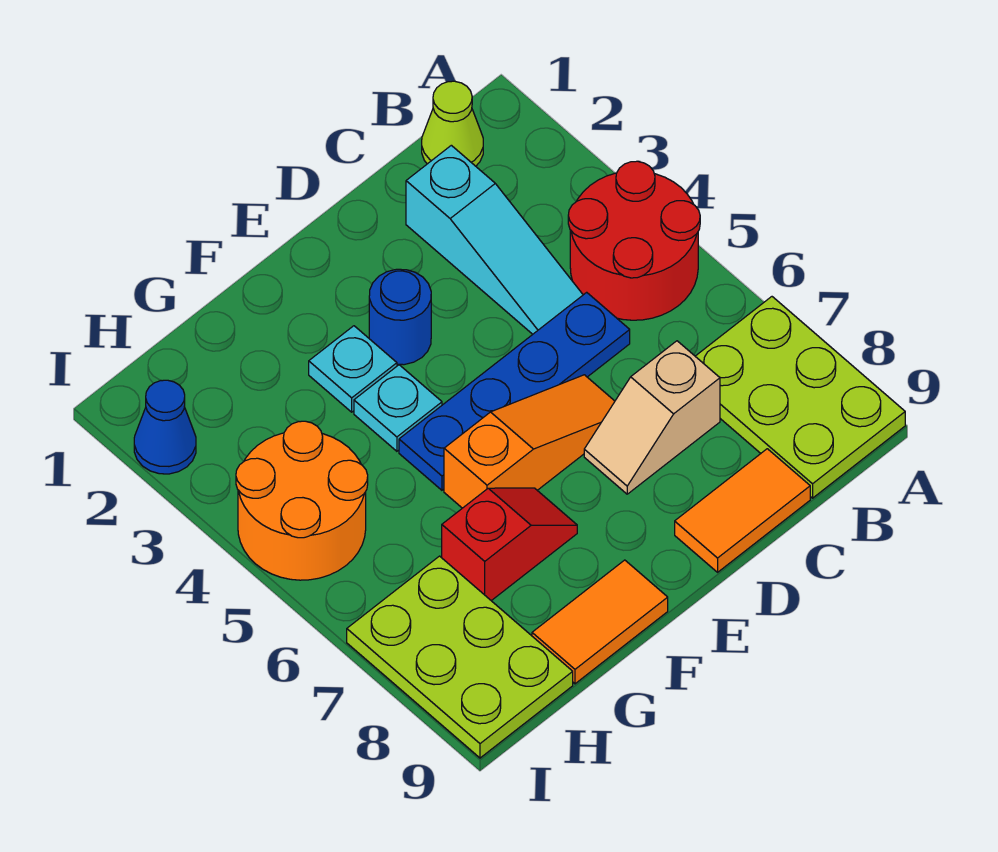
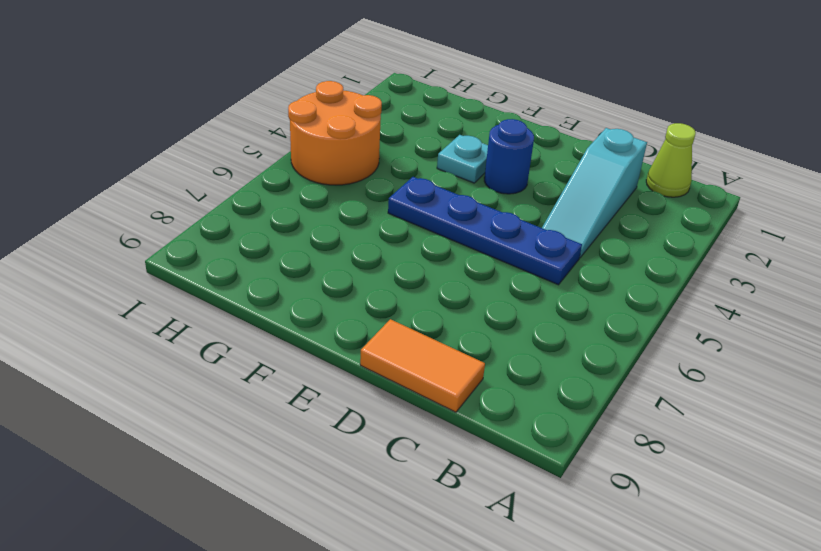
none -> red 2x2 round brick [568,161,700,320]
none -> lime 2x3 plate [695,297,905,498]
none -> tan 1x2 slope [584,341,720,494]

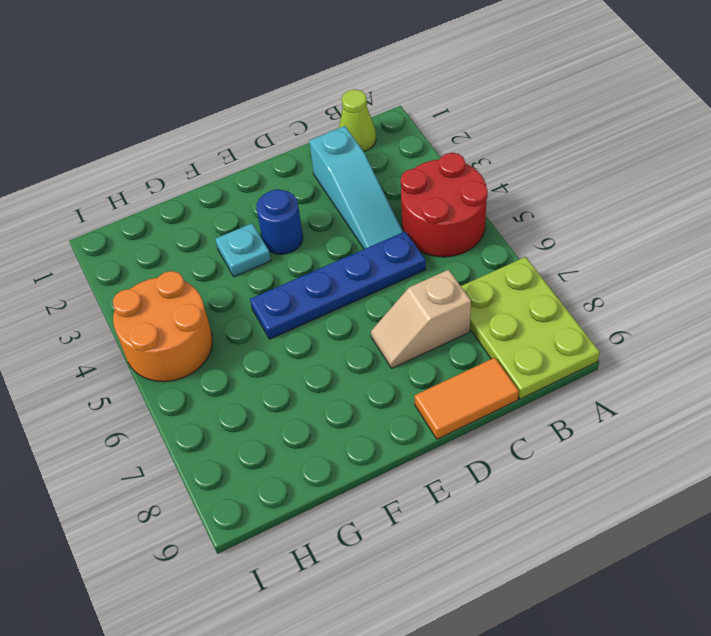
none -> orange 1x3 slope [444,375,615,508]
none -> cyan 1x1 plate [354,365,442,451]
none -> red 1x2 slope [442,488,577,601]

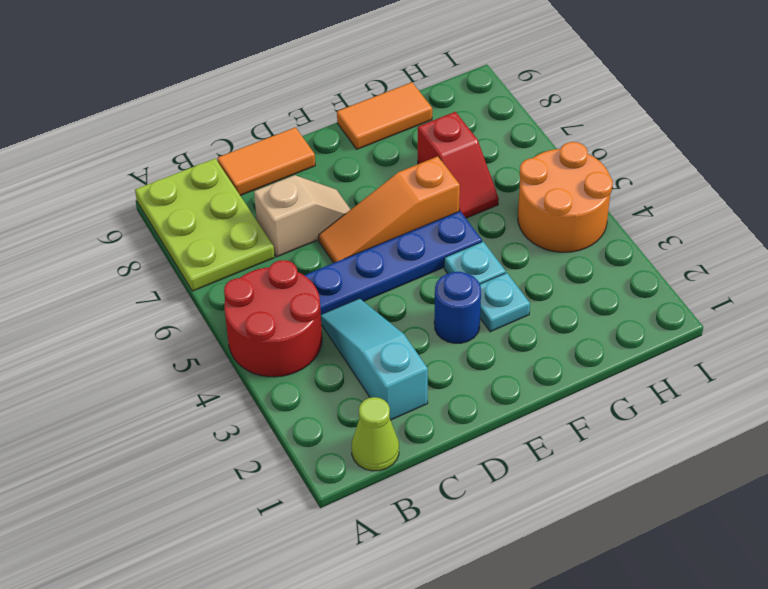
red 1x2 slope [418,112,499,218] -> red 1x2 slope turned to [442,488,577,601]
none -> lime 2x3 plate [347,556,573,758]
none -> blue 1x1 cone [134,380,196,474]

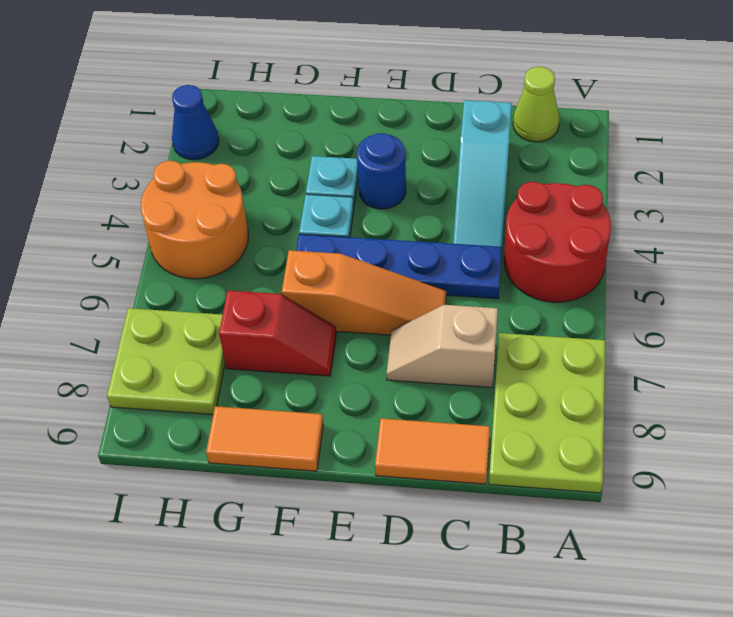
lime 2x2 plate [107,308,225,415] -> lime 2x3 plate [347,556,573,758]

